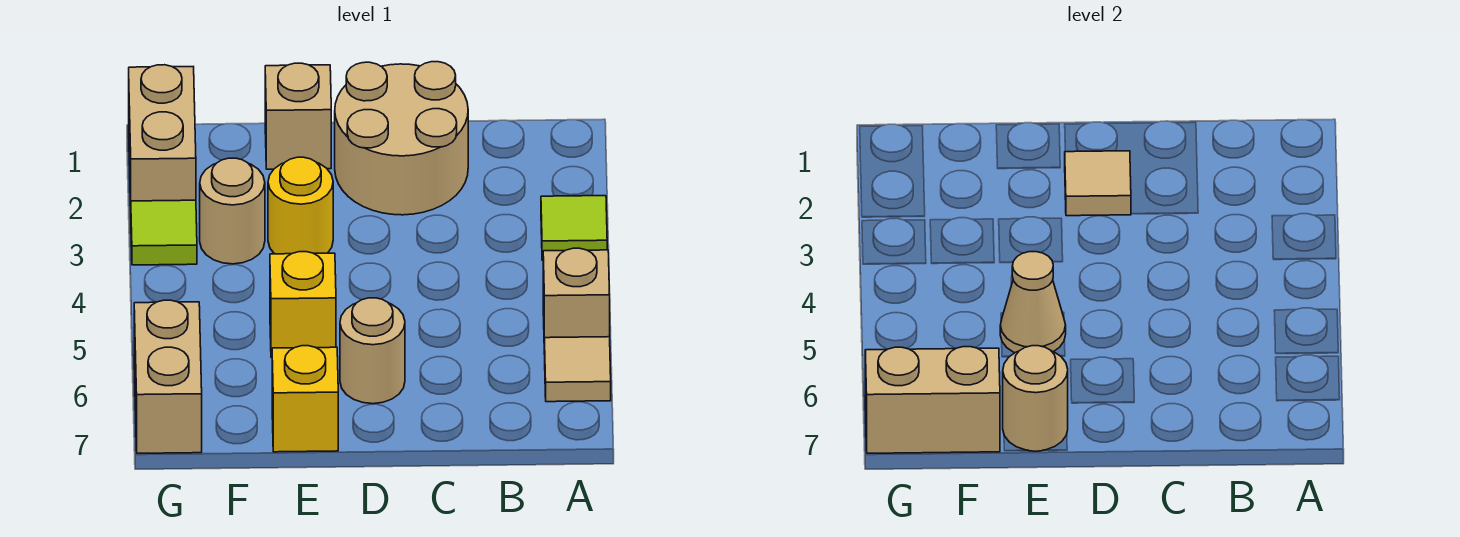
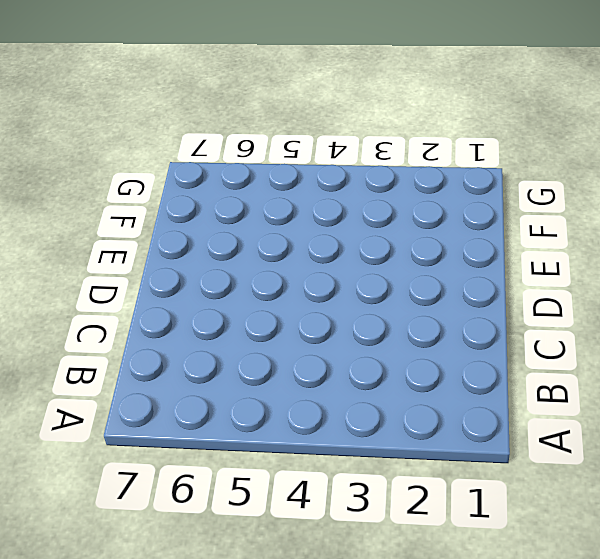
none -> lime 1x1 tile [541,196,607,260]
none -> tan 1x1 brick [543,248,610,354]
none -> tan 1x1 tile [545,337,611,402]

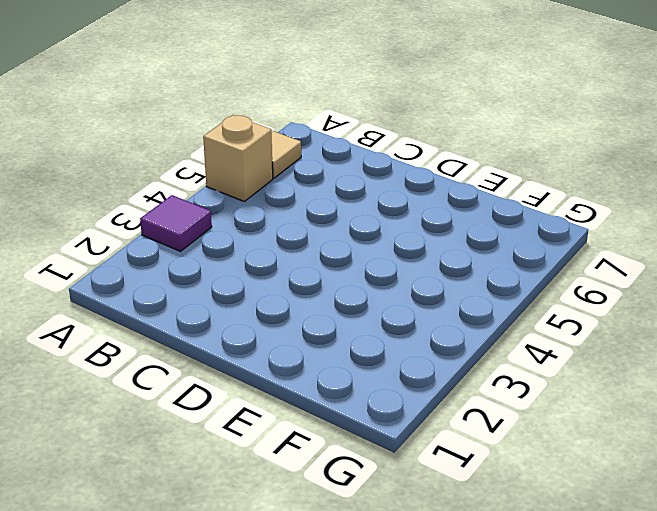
purple 1x1 tile [140,195,212,251] -> lime 1x1 tile [541,196,607,260]
none -> tan 2x2 round brick [335,62,468,215]
none -> tan 1x1 round brick [340,298,405,404]
none -> tan 1x1 brick [265,63,331,169]

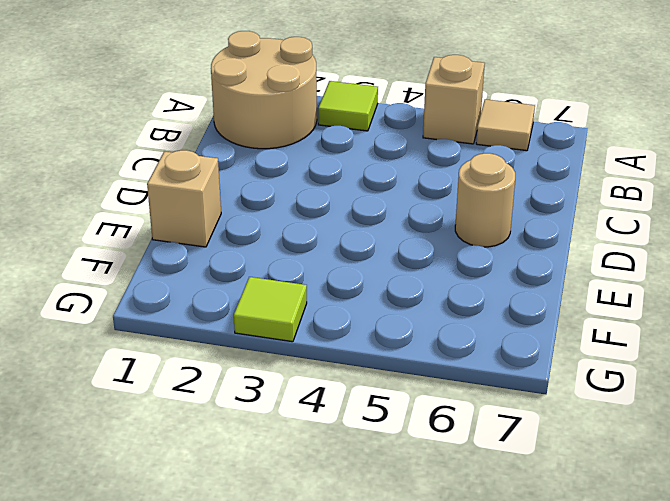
tan 2x2 round brick [211,31,317,149] -> tan 2x2 round brick moved to [335,62,468,215]
none -> yellow 1x1 round brick [268,157,333,254]
none -> yellow 1x1 brick [270,252,336,358]
none -> yellow 1x1 brick [272,346,338,452]

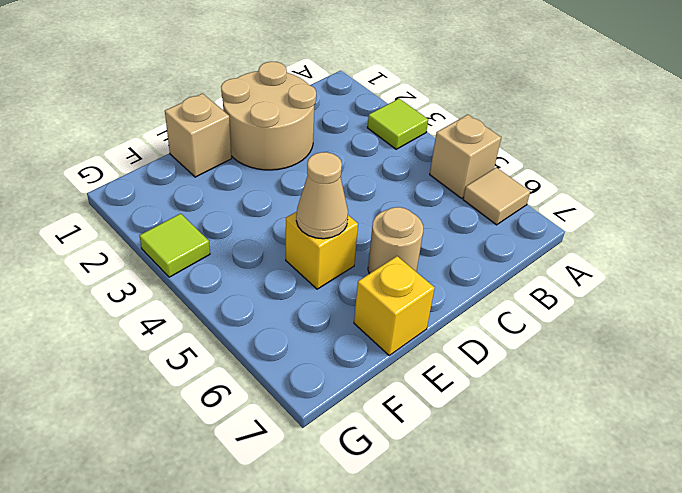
none -> yellow 1x1 round brick [268,157,333,254]
none -> tan 1x1 round brick [200,158,265,264]
none -> tan 1x2 brick [129,65,196,206]

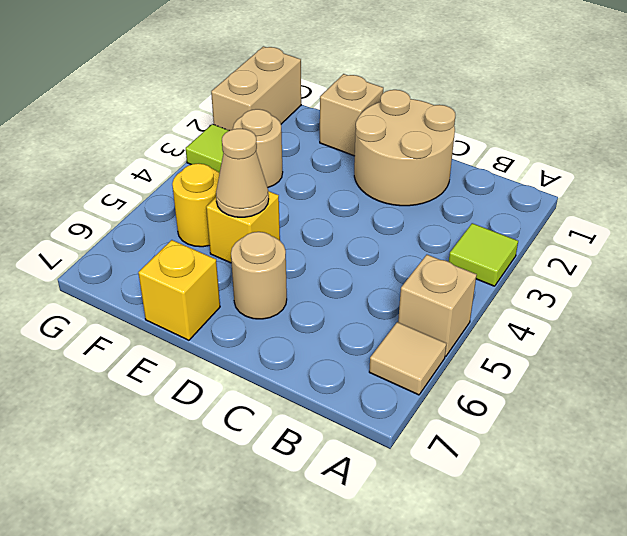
yellow 1x1 round brick [172,164,220,247] -> yellow 1x1 round brick moved to [268,157,333,254]
none -> tan 1x2 brick [134,300,202,453]
none -> tan 1x1 tile [1065,151,1131,216]
none -> tan 1x1 round brick [1003,346,1068,451]

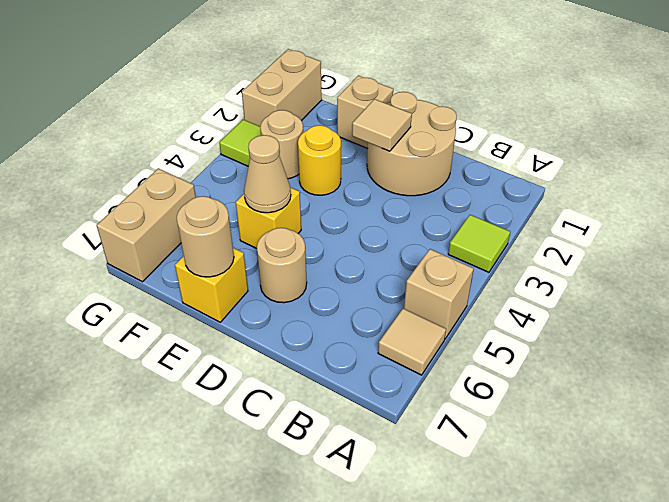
none -> tan 1x2 brick [865,347,1000,453]

